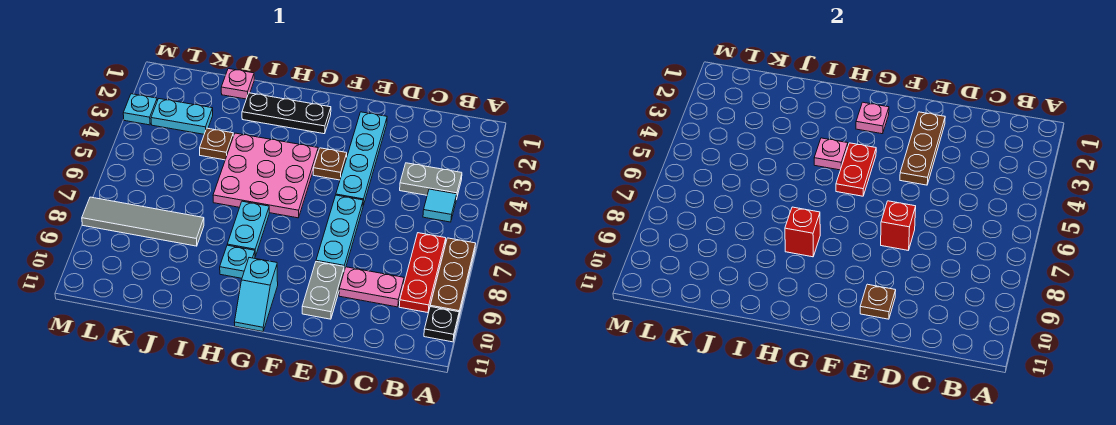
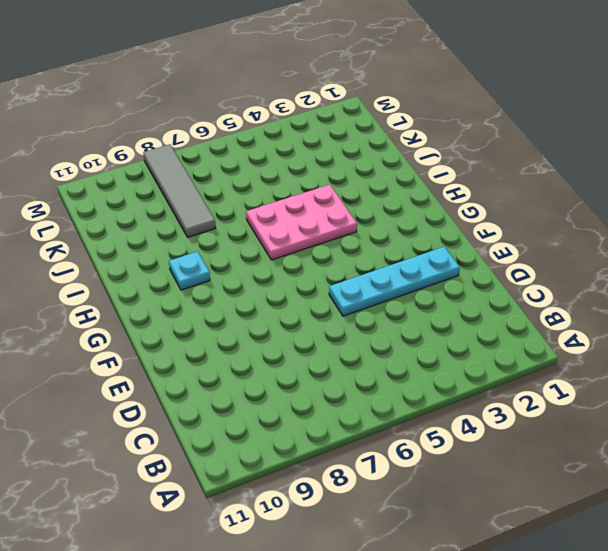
pink 2x3 plate [246,185,357,260] -> pink 3x3 plate [213,133,318,218]
none -> brown 1x3 plate [430,238,476,315]
none -> black 1x1 plate [424,307,459,342]
none -> grey 1x2 plate [400,163,462,200]

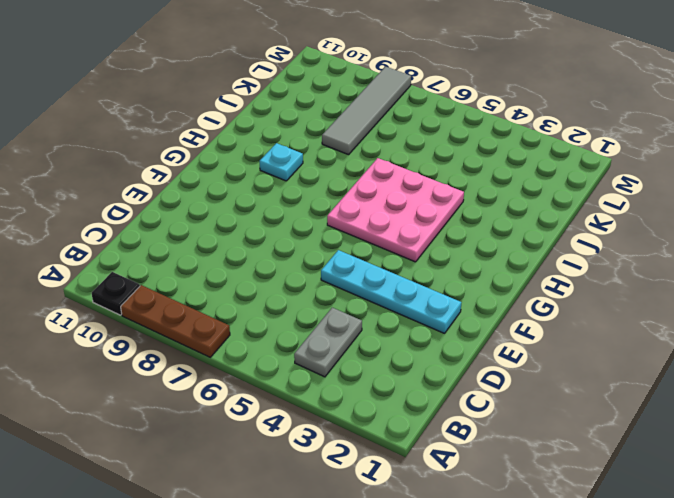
none -> cyan 1x1 tile [423,189,457,222]
none -> red 1x3 plate [399,233,446,313]
none -> pink 1x2 plate [339,267,404,307]

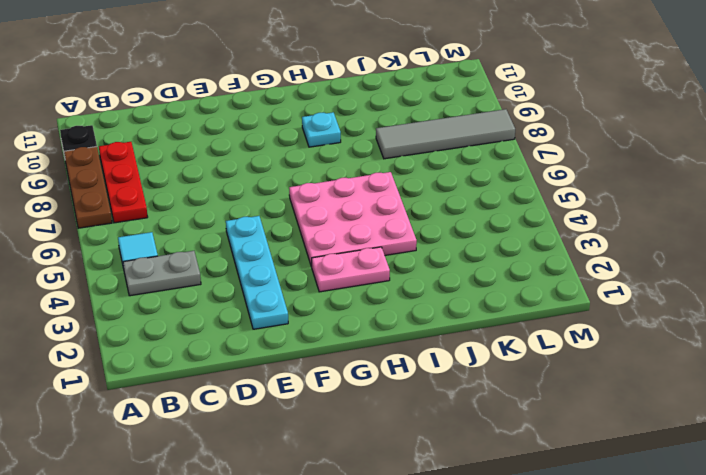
pink 1x2 plate [312,247,390,292] -> pink 1x2 plate moved to [339,267,404,307]
none -> cyan 1x3 plate [316,195,363,270]
none -> grey 1x2 plate [302,262,344,319]
none -> brown 1x1 plate [313,148,347,180]

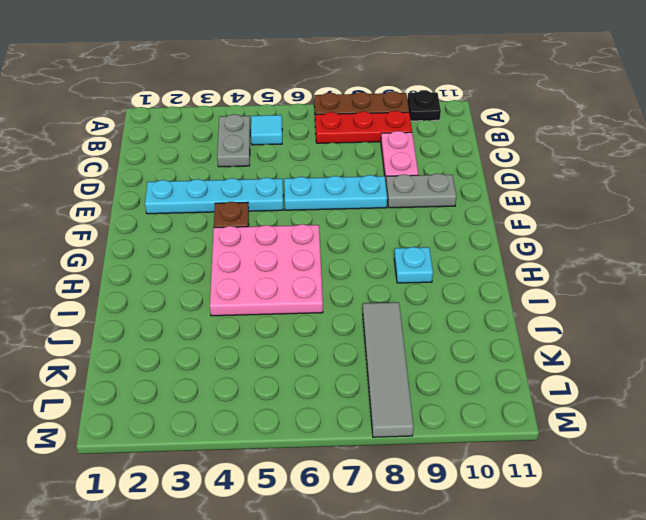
none -> black 1x3 plate [242,93,331,134]
none -> cyan 1x2 slope [234,258,278,332]
none -> cyan 1x2 plate [227,201,269,256]

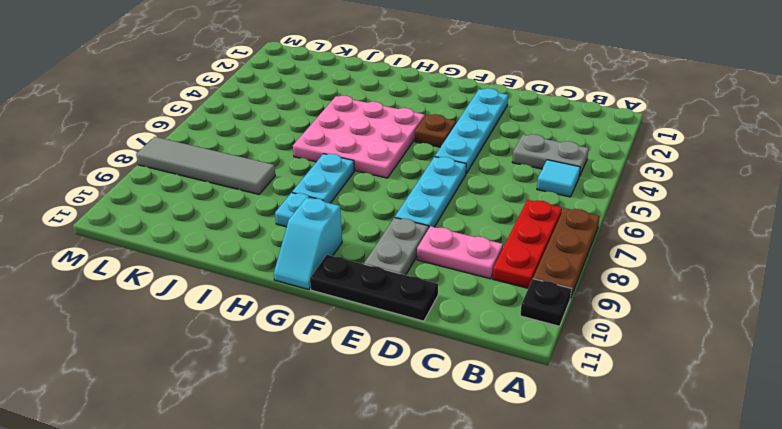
black 1x3 plate [310,255,438,321] -> black 1x3 plate moved to [242,93,331,134]
none -> pink 1x1 plate [221,69,254,99]
none -> brown 1x1 plate [200,128,233,160]
none -> cyan 1x2 plate [151,99,213,134]

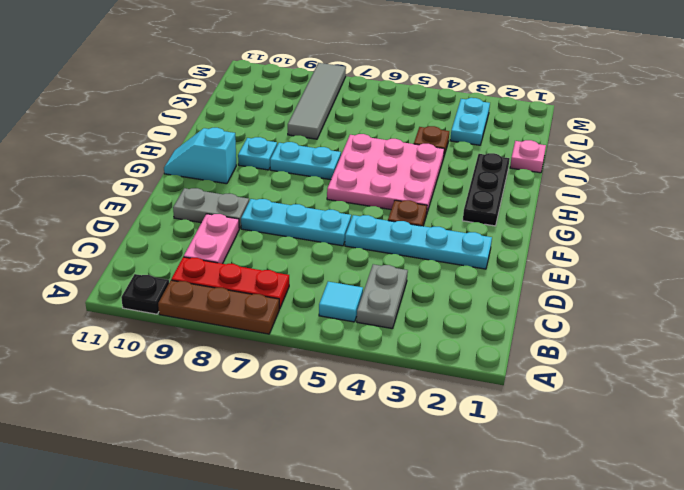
none -> cyan 1x1 plate [123,94,157,125]
none -> brown 1x3 plate [900,112,945,185]
none -> red 1x1 brick [881,201,916,250]

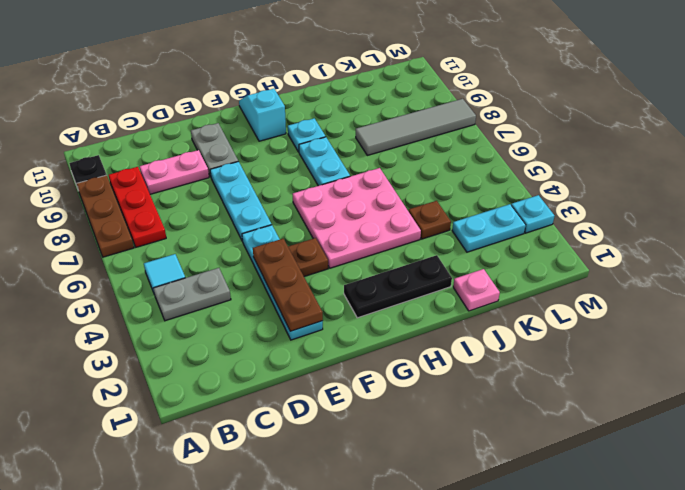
none -> red 1x1 brick [881,201,916,250]
none -> brown 1x1 plate [860,284,896,319]
none -> pink 1x1 plate [856,102,889,134]

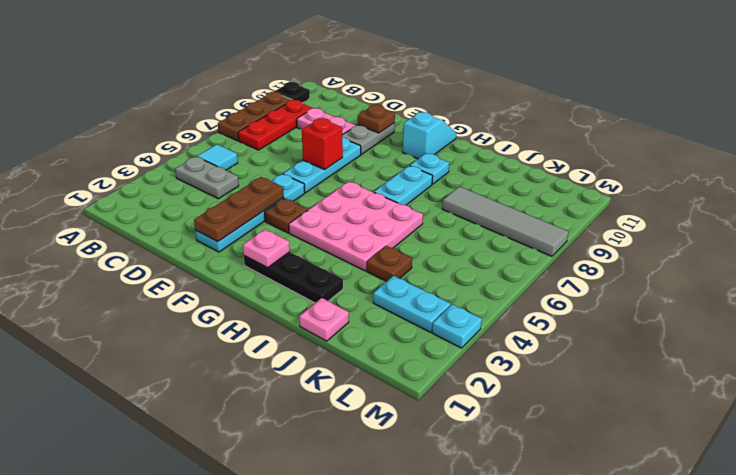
none -> red 1x2 plate [836,143,876,196]
none -> pink 1x1 plate [814,138,848,170]
none -> red 1x1 brick [785,207,820,257]

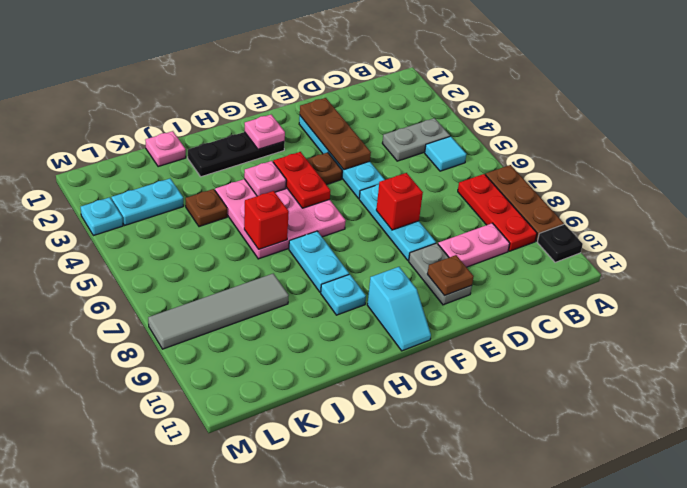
red 1x1 brick [244,191,289,249] -> red 1x1 brick moved to [785,207,820,257]

